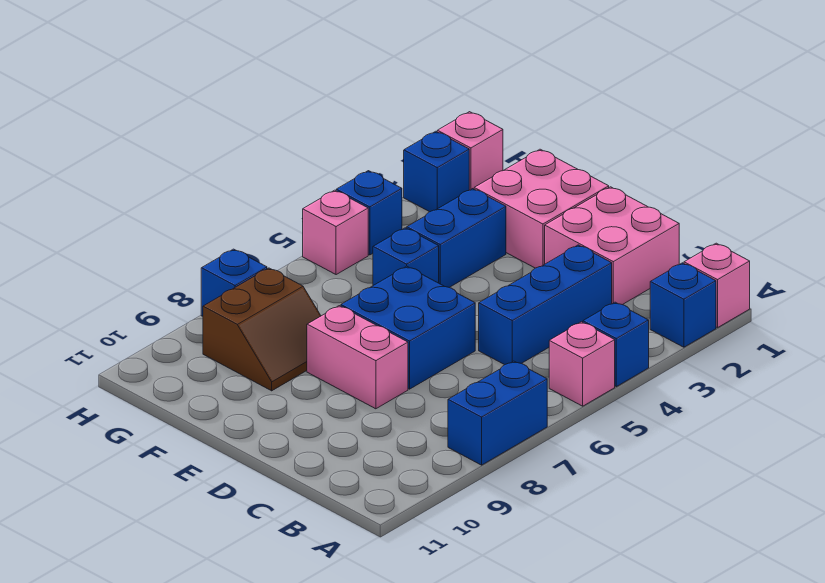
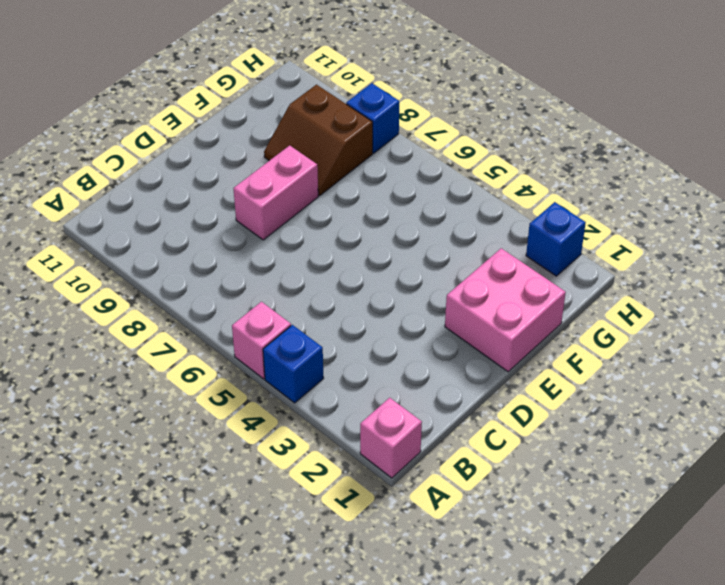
none -> blue 1x1 brick [650,263,716,347]
none -> blue 1x2 brick [448,361,547,465]
none -> pink 2x2 brick [545,187,679,305]

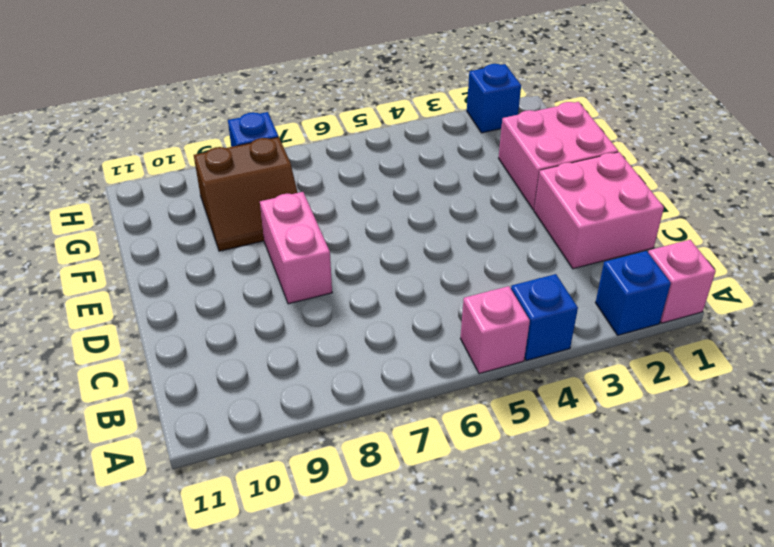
none -> blue 1x2 brick [448,361,547,465]
none -> blue 1x3 brick [479,245,612,365]
none -> blue 2x2 brick [341,266,475,389]

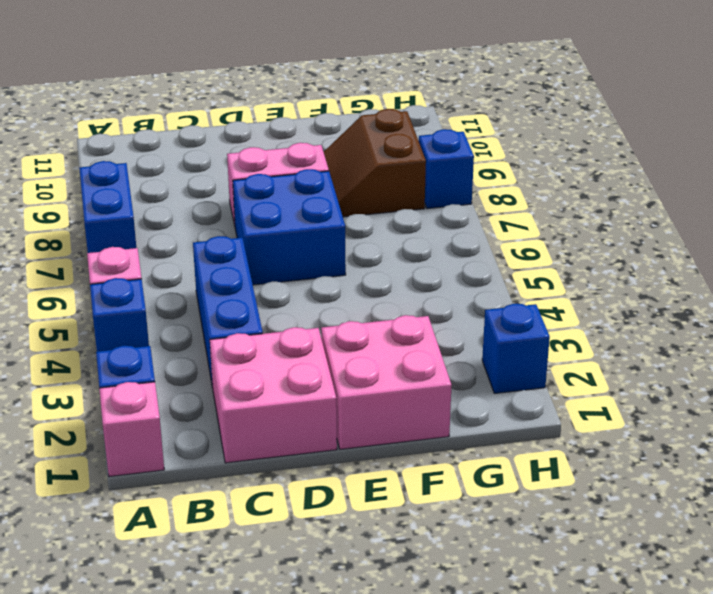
none -> blue 1x2 brick [407,189,506,288]
none -> blue 1x1 brick [373,228,439,285]
none -> pink 1x1 brick [437,112,503,190]

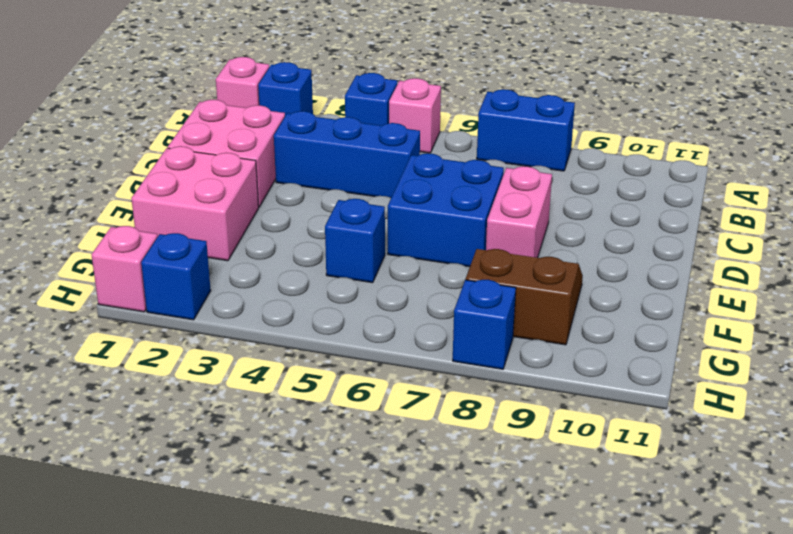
none -> blue 1x2 brick [407,189,506,288]
none -> blue 1x1 brick [336,171,402,255]
none -> pink 1x1 brick [303,190,368,275]

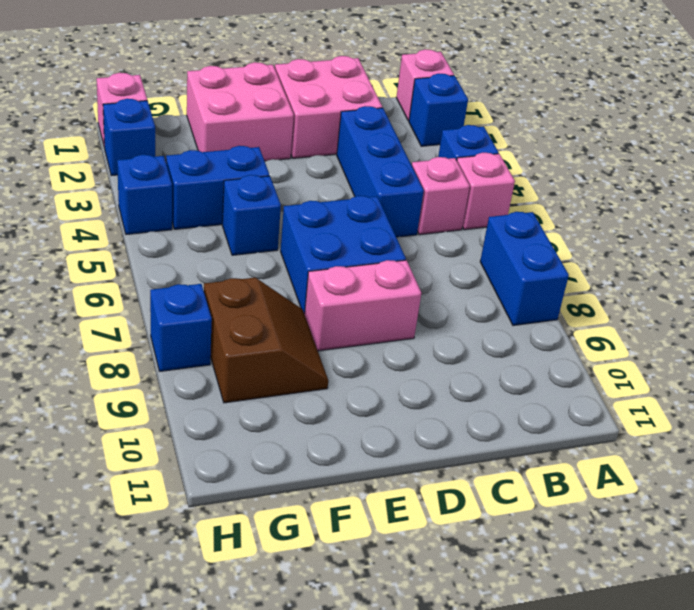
pink 1x1 brick [412,157,470,235] -> pink 1x1 brick moved to [303,190,368,275]
blue 1x2 brick [166,146,269,229] -> blue 1x2 brick turned to [407,189,506,288]

